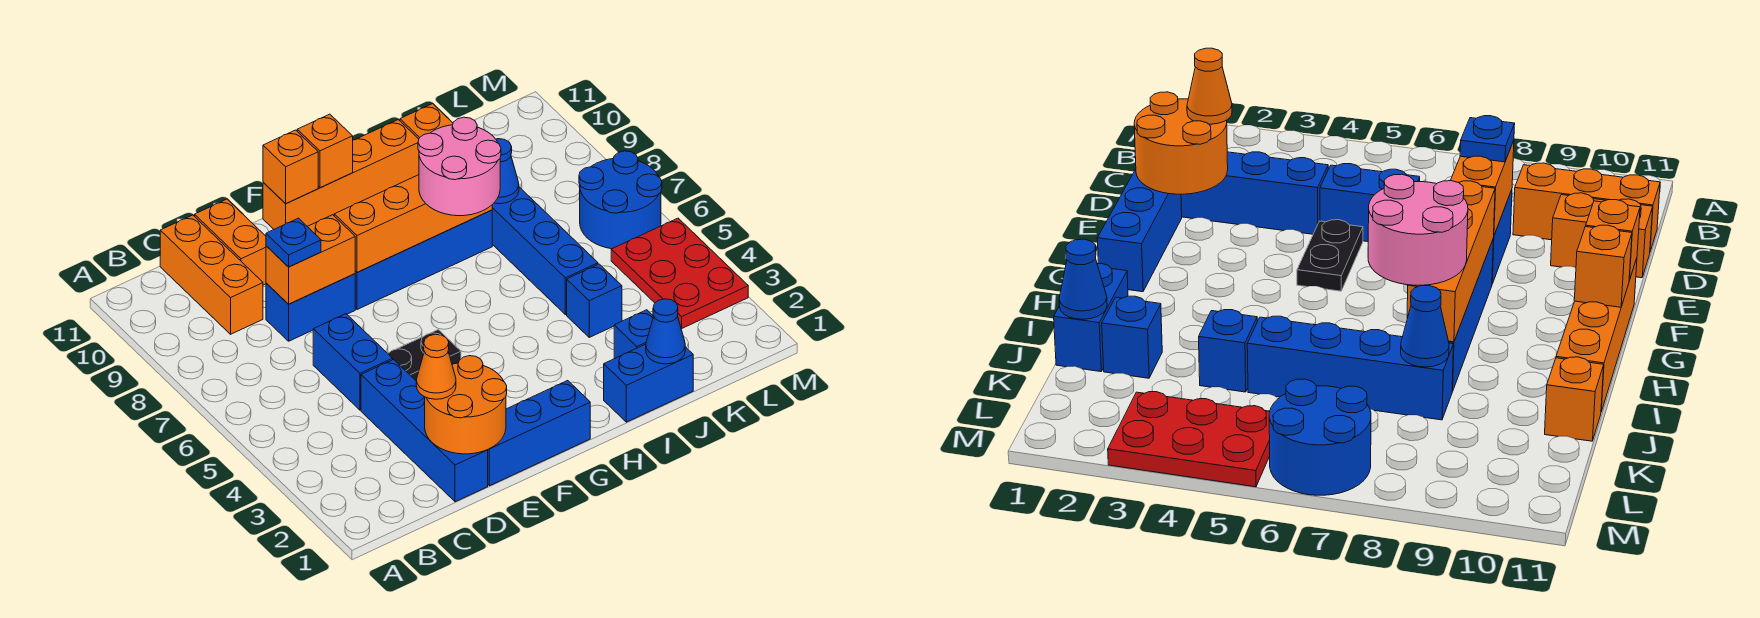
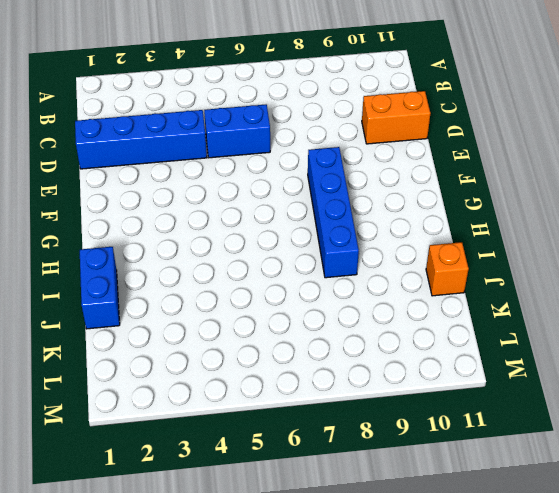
none -> orange 1x3 brick [160,215,263,334]
none -> blue 1x2 brick [266,274,355,341]
none -> blue 1x3 brick [488,381,590,486]

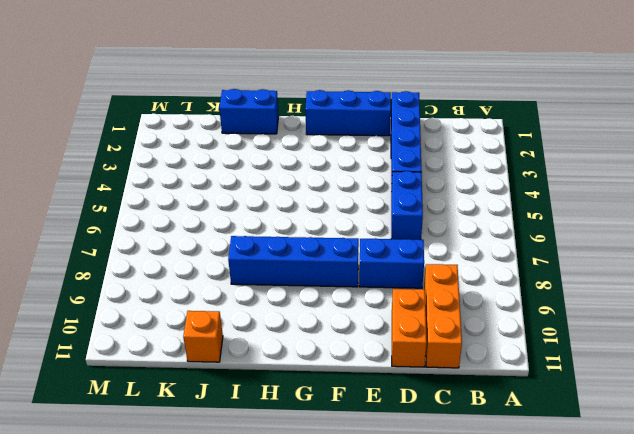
none -> black 1x2 plate [388,330,461,380]
none -> orange 1x4 brick [263,120,419,229]
none -> blue 1x1 brick [614,310,654,359]

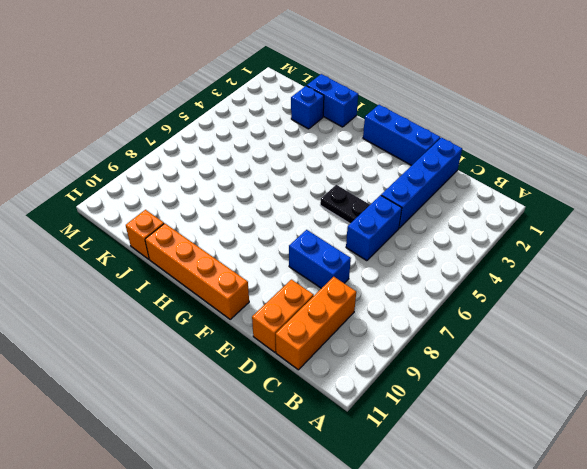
none -> blue 1x4 brick [355,210,492,310]
none -> blue 1x1 brick [567,264,622,337]
none -> blue 1x4 brick [492,187,598,315]

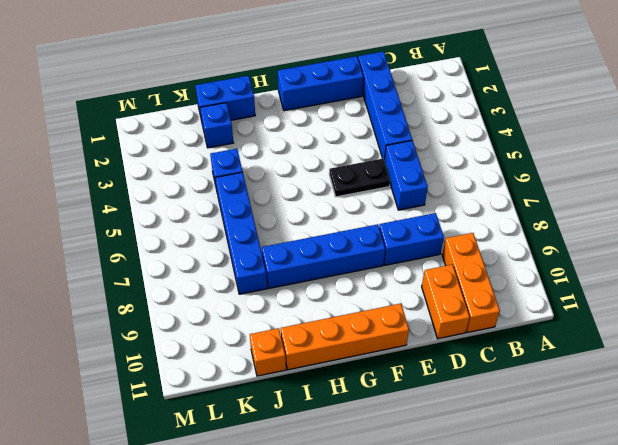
none -> red 2x3 plate [611,218,748,329]
none -> blue 2x2 round brick [579,151,662,249]
none -> orange 2x2 round brick [425,356,507,454]

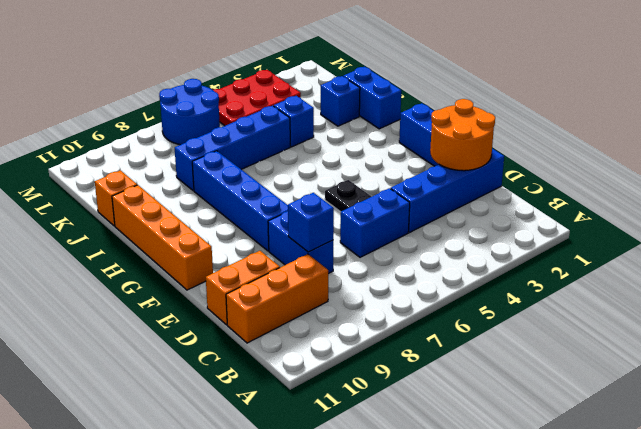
blue 1x1 brick [288,193,334,252] -> orange 1x2 brick [266,215,355,304]
none -> orange 1x4 brick [334,175,492,272]
none -> orange 1x1 brick [263,130,318,204]
none -> orange 1x1 brick [297,114,353,188]

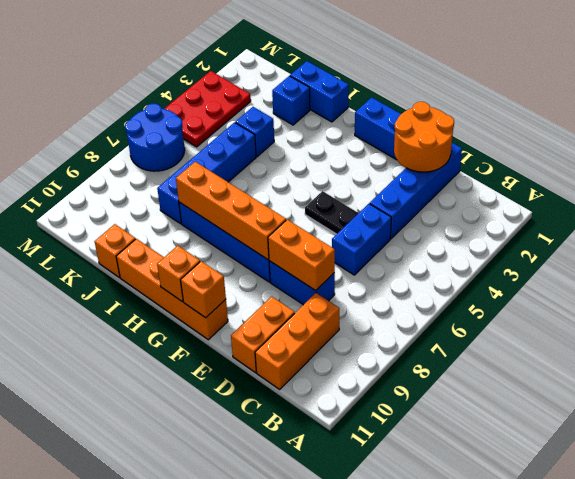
none -> blue 1x1 cone [646,299,685,364]
none -> blue 1x1 cone [494,139,519,204]
none -> orange 1x1 cone [416,334,456,399]

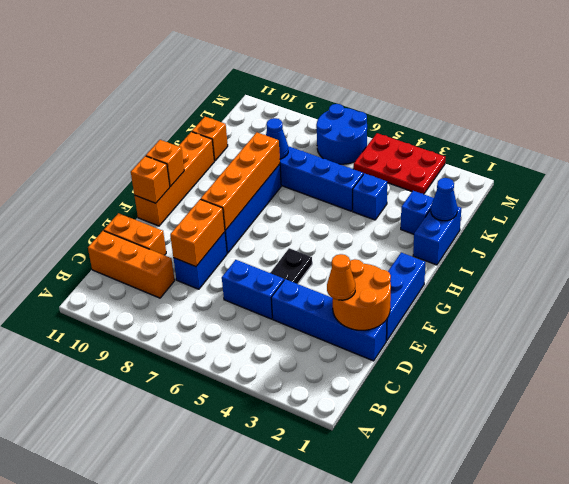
none -> blue 1x1 plate [266,218,321,267]
none -> pink 2x2 round brick [418,117,501,216]

